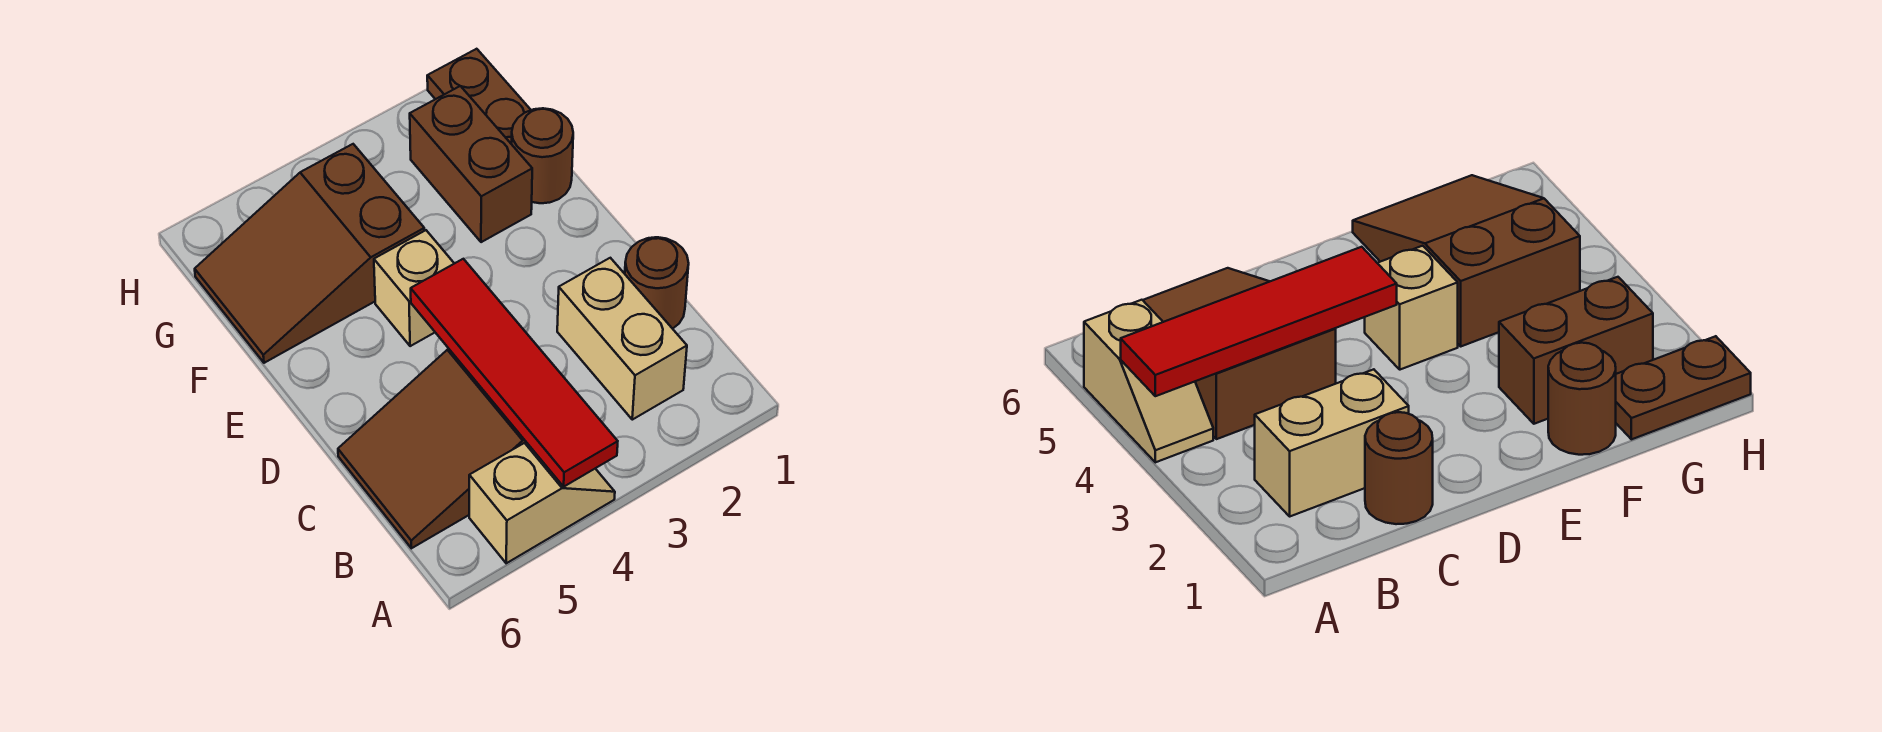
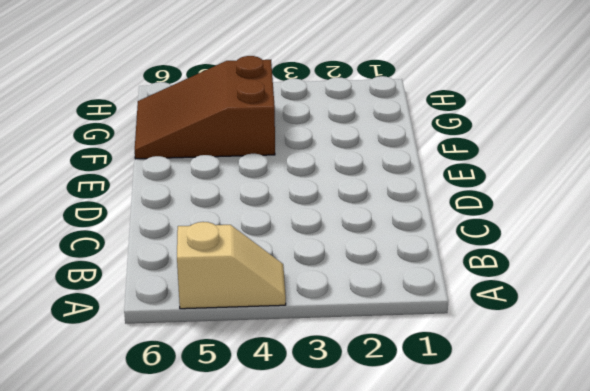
none -> tan 1x2 brick [557,258,687,420]
none -> brown 2x3 slope [338,349,527,548]

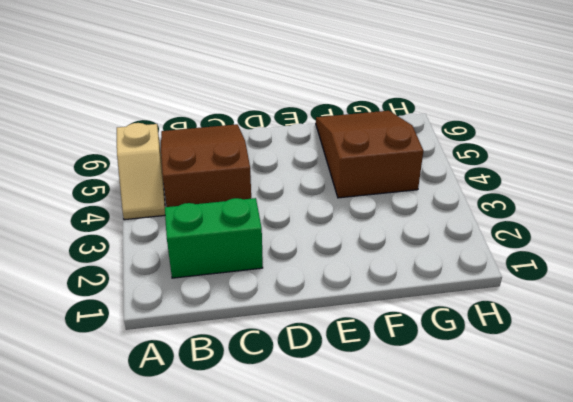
green 1x2 brick [165,198,263,278] -> tan 1x2 brick [557,258,687,420]
none -> brown 1x1 round brick [625,237,689,329]
none -> tan 1x1 brick [374,230,454,346]

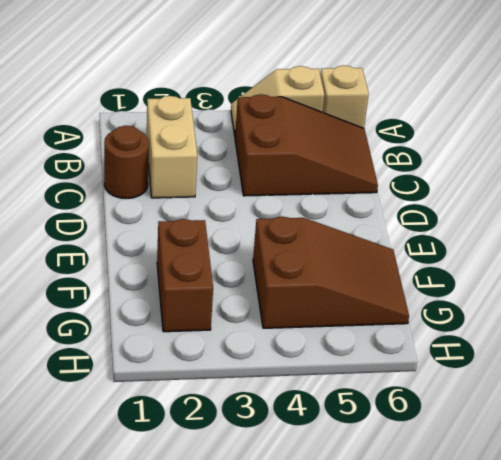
tan 1x1 brick [320,65,369,128] -> tan 1x1 brick moved to [374,230,454,346]
none -> brown 1x1 round brick [512,108,573,203]
none -> brown 1x2 plate [427,49,531,144]

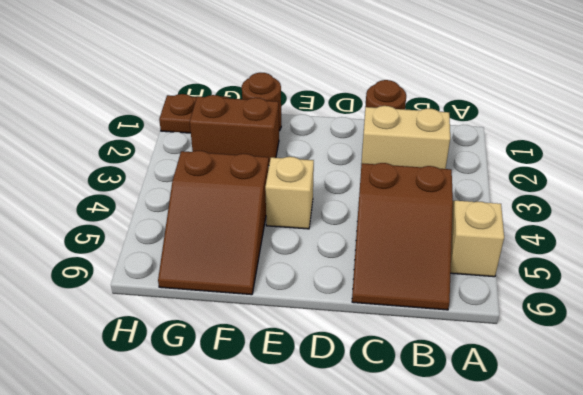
none -> red 1x4 tile [411,259,618,487]

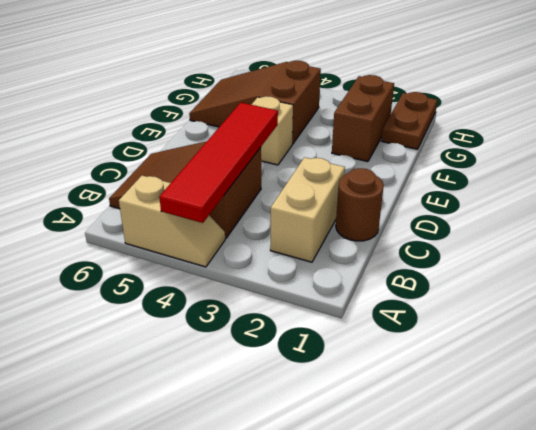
none -> brown 1x1 round brick [512,108,573,203]

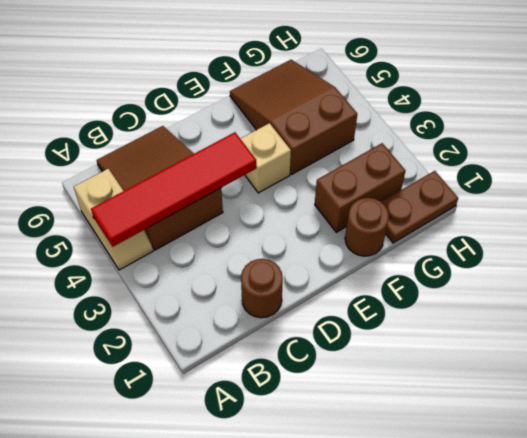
none -> tan 1x2 brick [557,258,687,420]

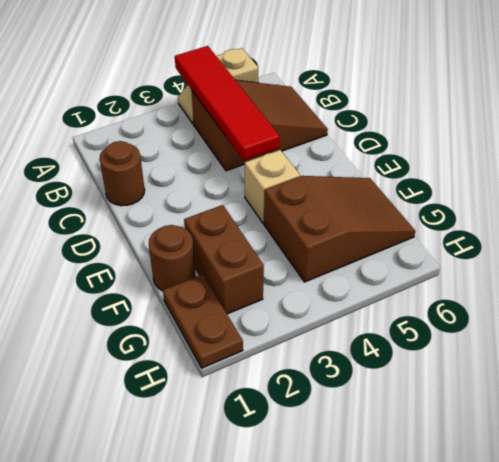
none -> tan 1x2 brick [557,258,687,420]

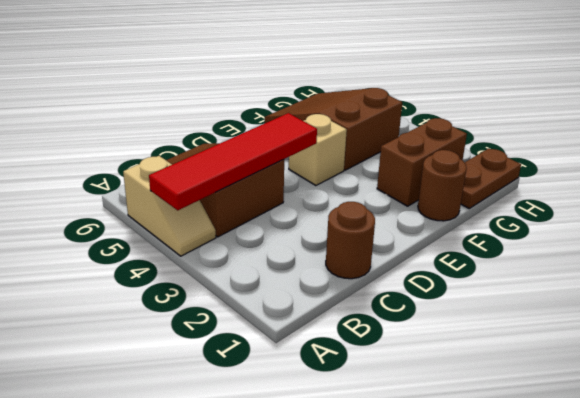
none -> tan 1x2 brick [557,258,687,420]

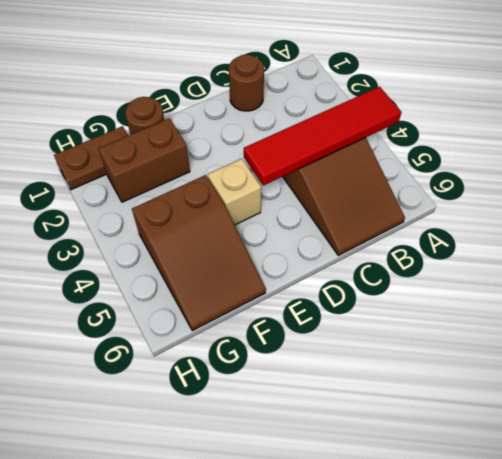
none -> tan 1x2 slope [469,443,615,563]
none -> tan 1x2 brick [557,258,687,420]

